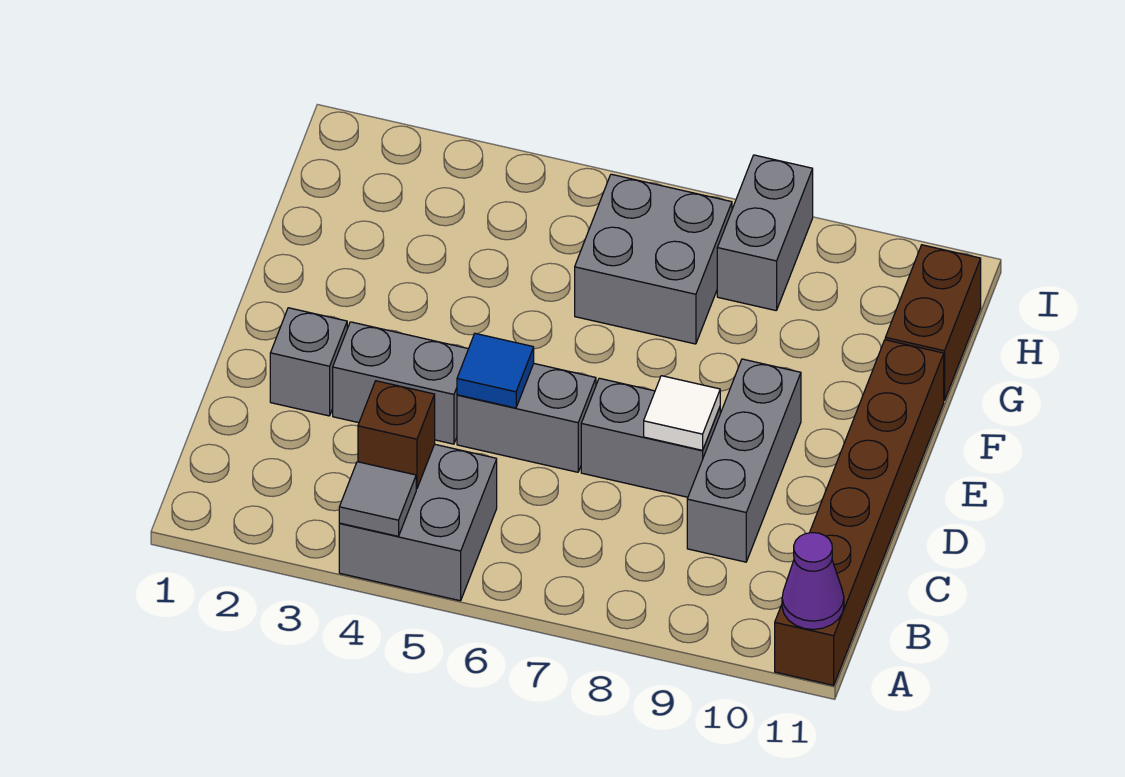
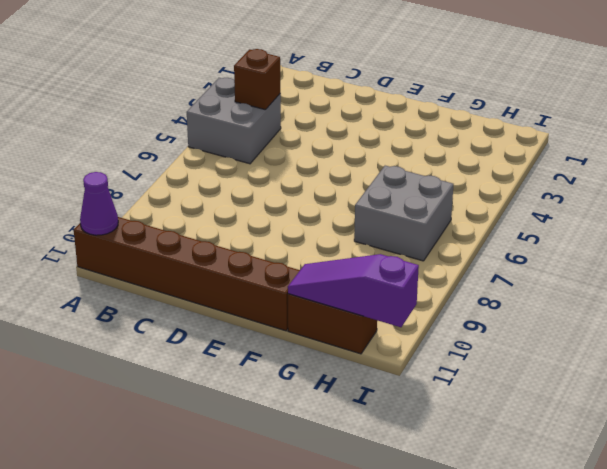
purple 1x3 slope [288,254,419,327] -> none
none -> grey 1x3 brick [687,359,801,562]
none -> grey 1x1 brick [270,308,347,416]
none -> grey 1x2 brick [333,322,468,444]

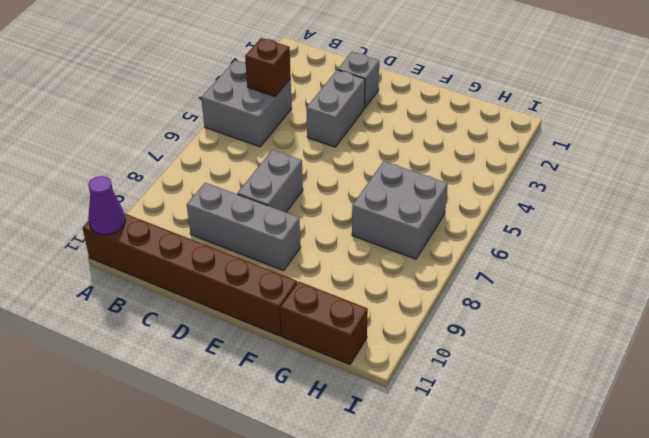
none -> grey 1x2 brick [457,364,596,472]
none -> grey 1x2 brick [717,155,813,310]
none -> grey 1x1 tile [339,462,416,536]

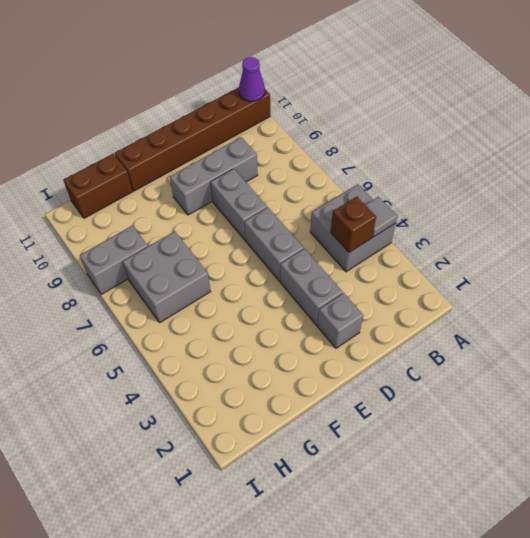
none -> blue 1x1 tile [457,333,534,408]
none -> white 1x1 tile [644,376,720,450]

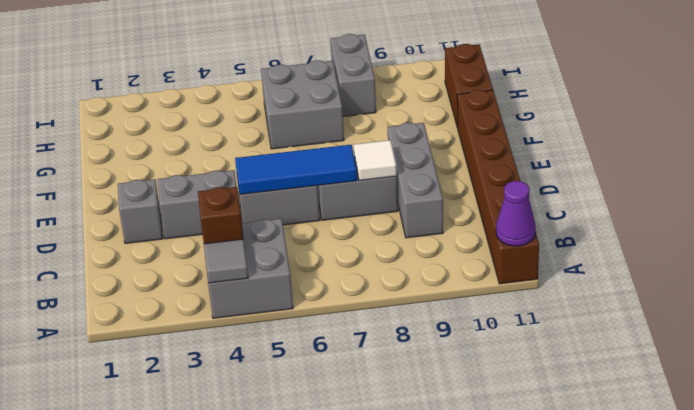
blue 1x3 tile [235,145,357,194] -> blue 1x1 tile [457,333,534,408]

